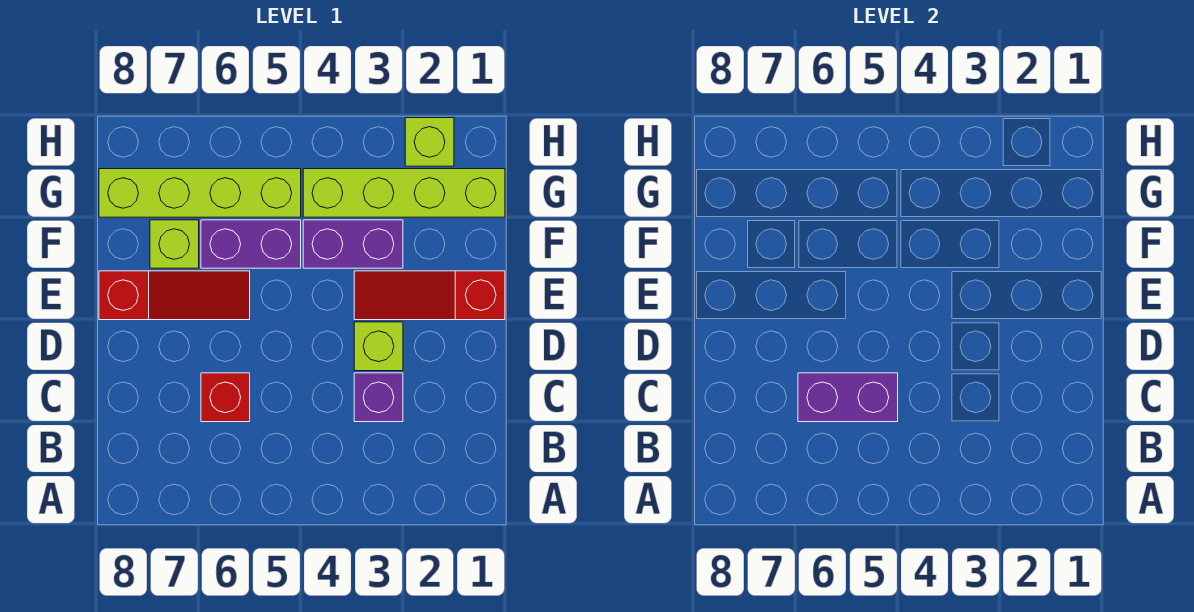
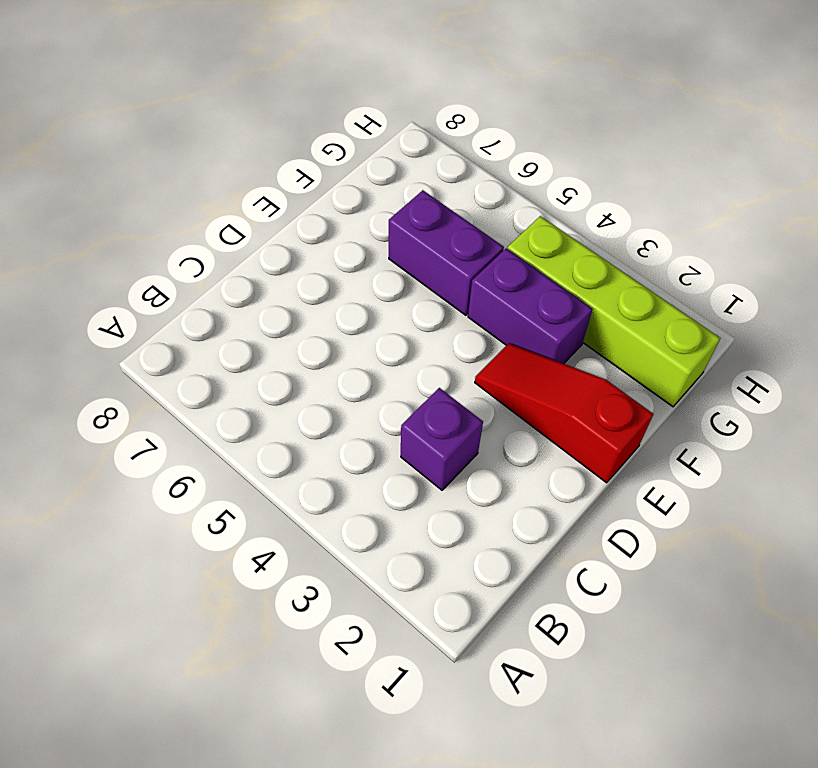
none -> red 1x1 brick [201,373,250,422]
none -> lime 1x1 brick [354,322,403,371]
none -> red 1x3 slope [99,271,250,320]

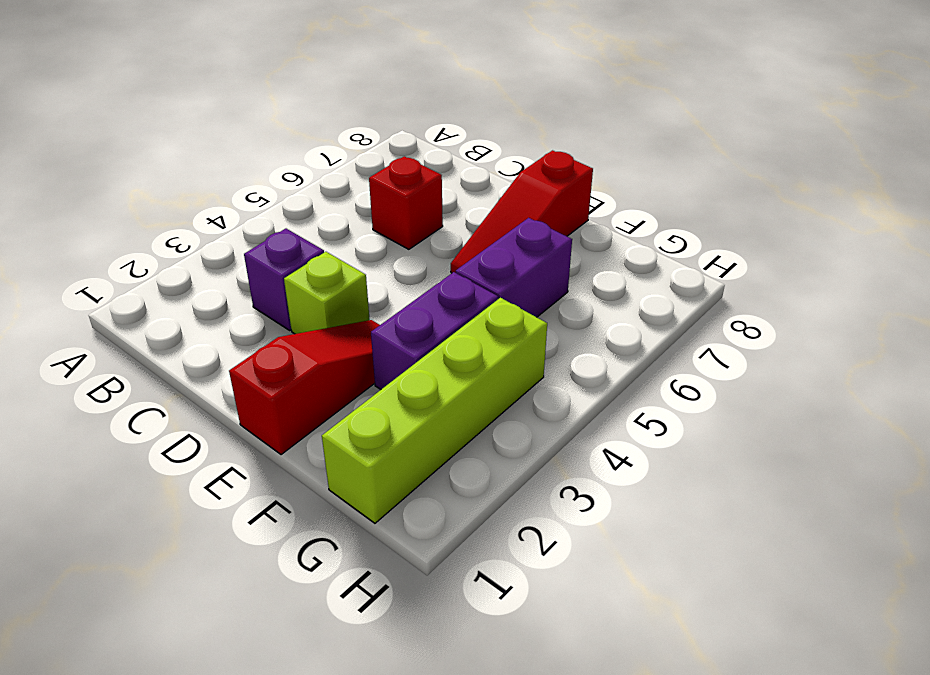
none -> lime 1x1 brick [150,220,199,268]
none -> lime 1x4 brick [99,169,301,217]
none -> lime 1x1 brick [405,118,454,166]

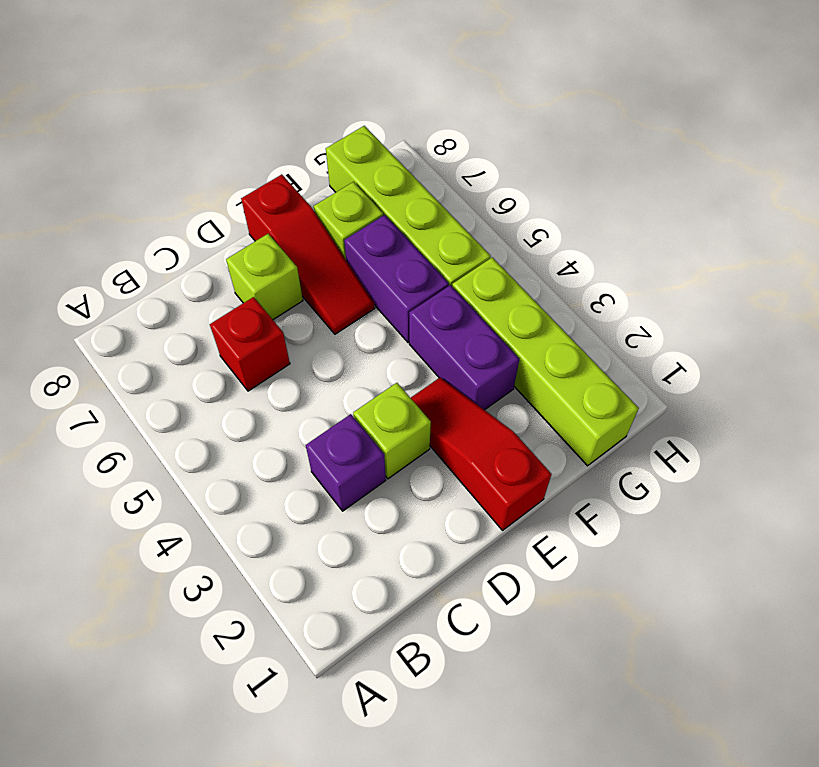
lime 1x1 brick [226,234,303,320] -> lime 1x1 brick moved to [405,118,454,166]
none -> purple 1x2 brick [798,373,898,422]

